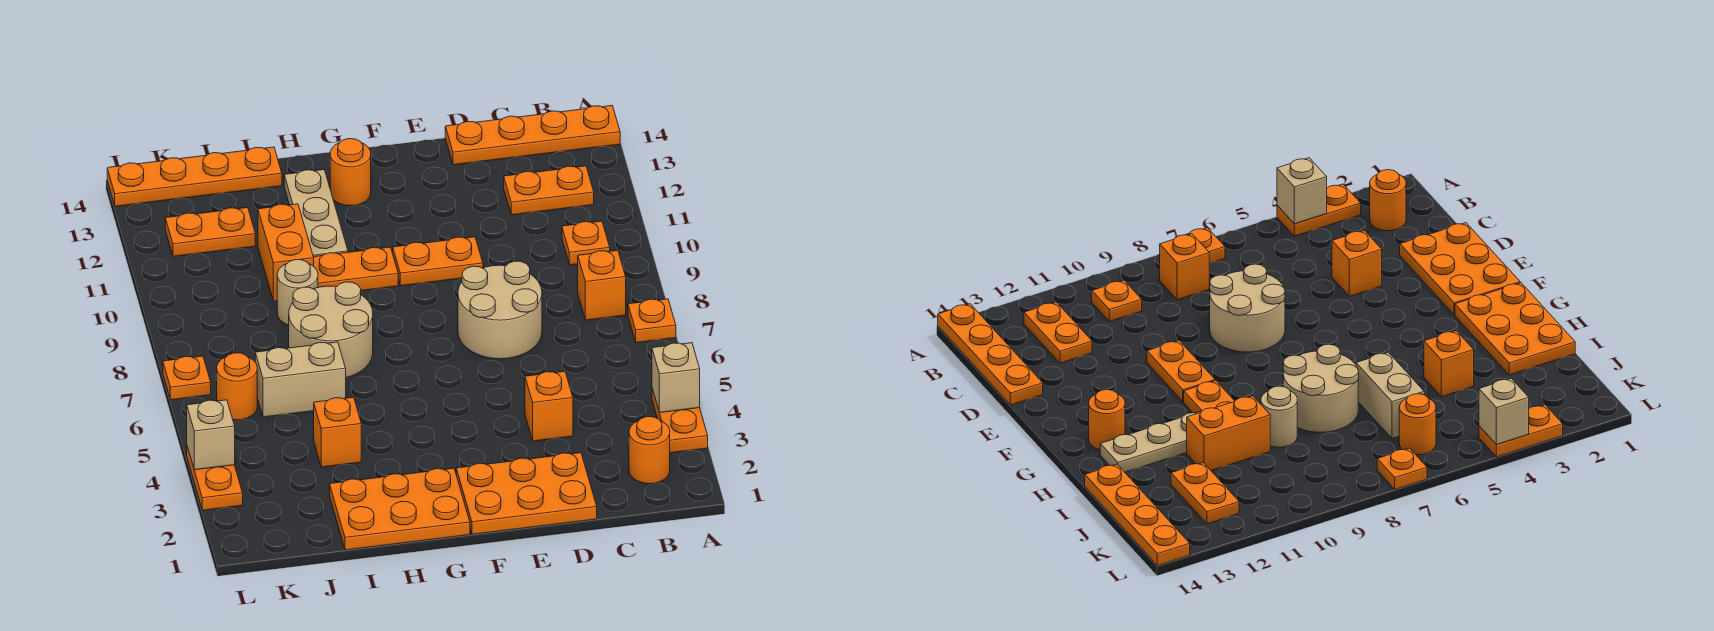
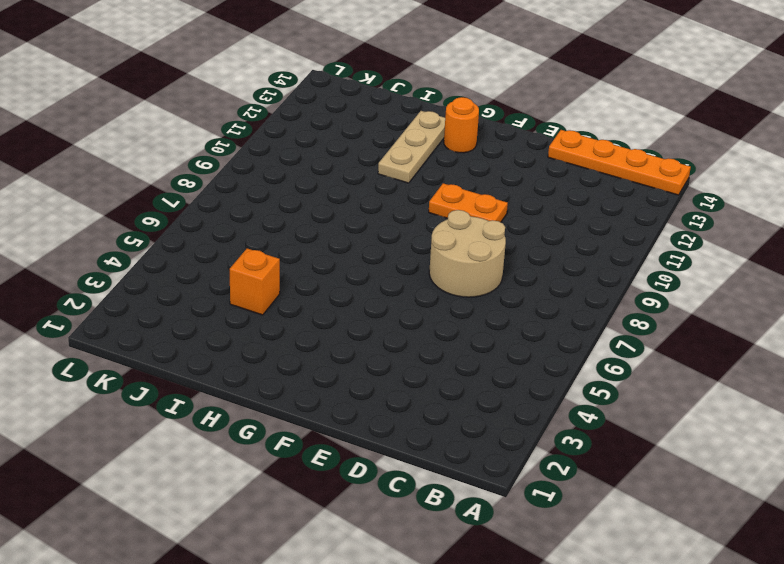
none -> orange 1x2 plate [652,389,708,453]
none -> orange 1x1 plate [628,299,676,343]
none -> orange 1x1 round brick [629,417,670,484]

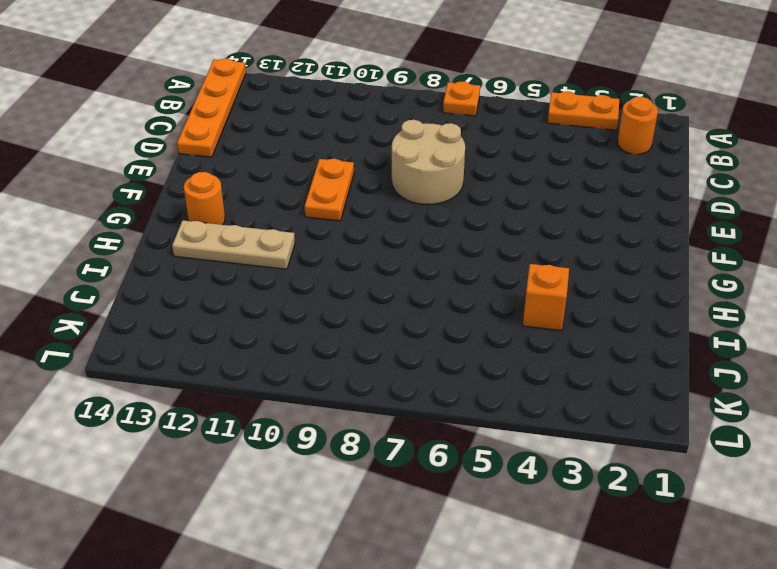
none -> orange 1x1 brick [578,250,626,320]
none -> orange 1x1 plate [562,221,610,265]
none -> orange 1x2 plate [504,166,594,215]

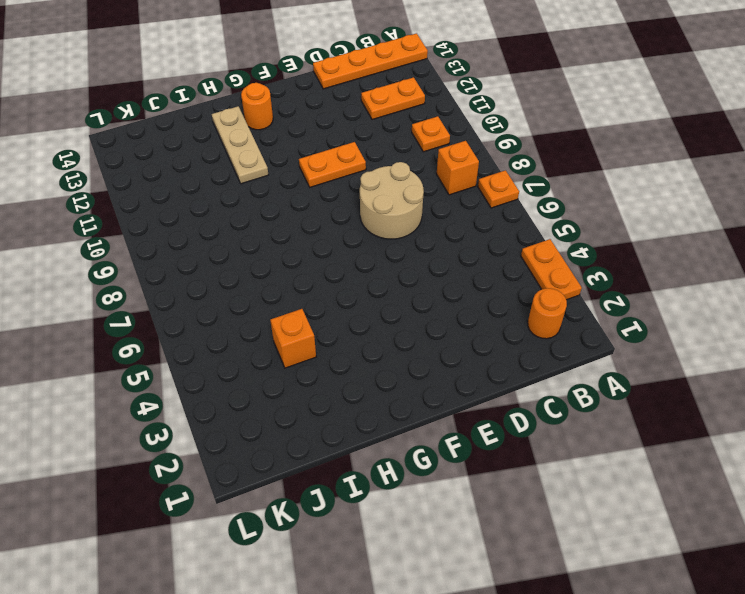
none -> orange 2x3 plate [456,453,597,534]
none -> orange 1x1 brick [525,371,573,441]
none -> orange 2x3 plate [330,468,470,550]

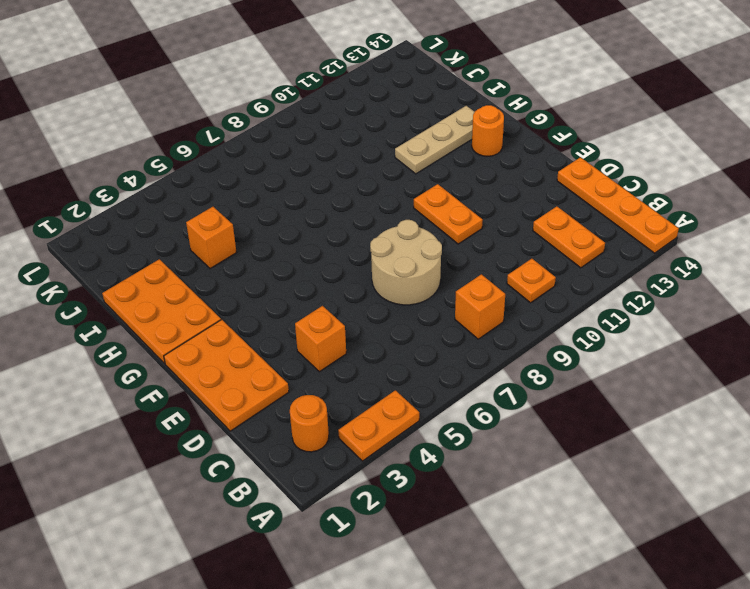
none -> orange 1x1 plate [628,299,676,343]
none -> orange 1x2 plate [314,247,398,291]
none -> tan 2x2 round brick [289,282,373,378]

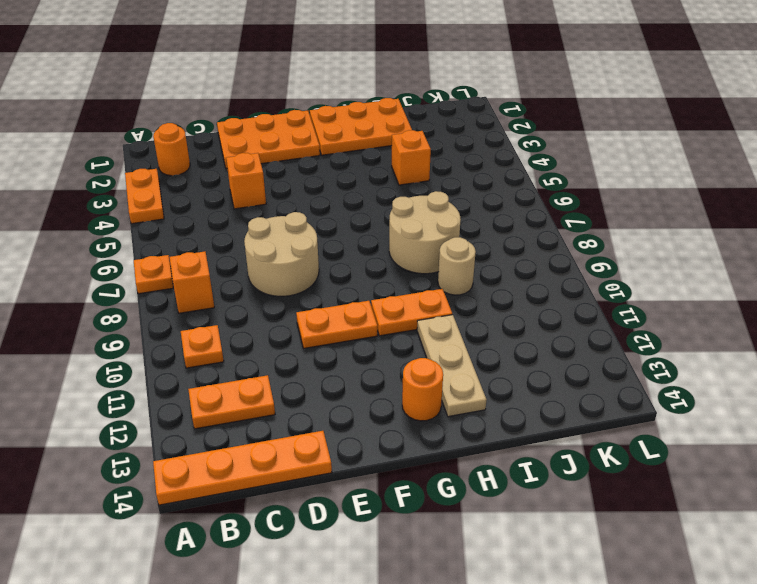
none -> tan 1x2 brick [255,342,346,417]
none -> orange 1x2 brick [258,204,314,301]
none -> orange 1x4 plate [107,147,282,206]

